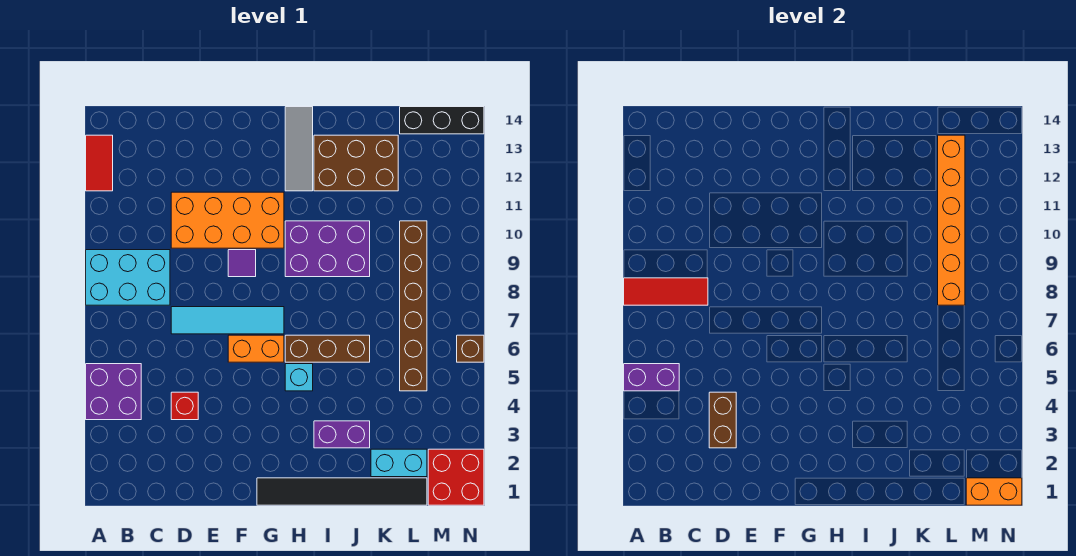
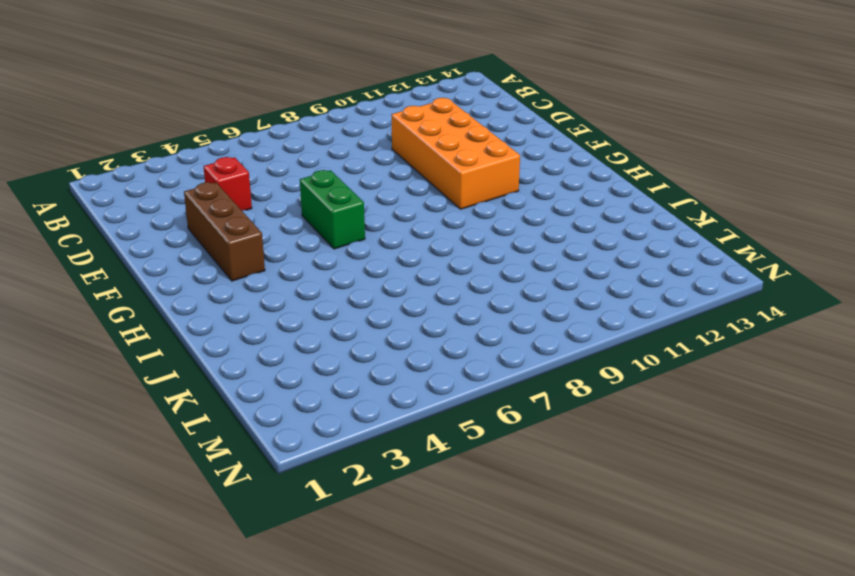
brown 1x3 brick [184,182,265,281] -> brown 1x3 brick moved to [285,335,370,362]
green 1x2 brick [300,170,365,249] -> orange 1x2 brick [228,335,284,362]
none -> purple 2x2 brick [86,364,141,420]
none -> cyan 2x3 brick [86,250,170,305]
none -> red 1x2 tile [86,135,113,191]

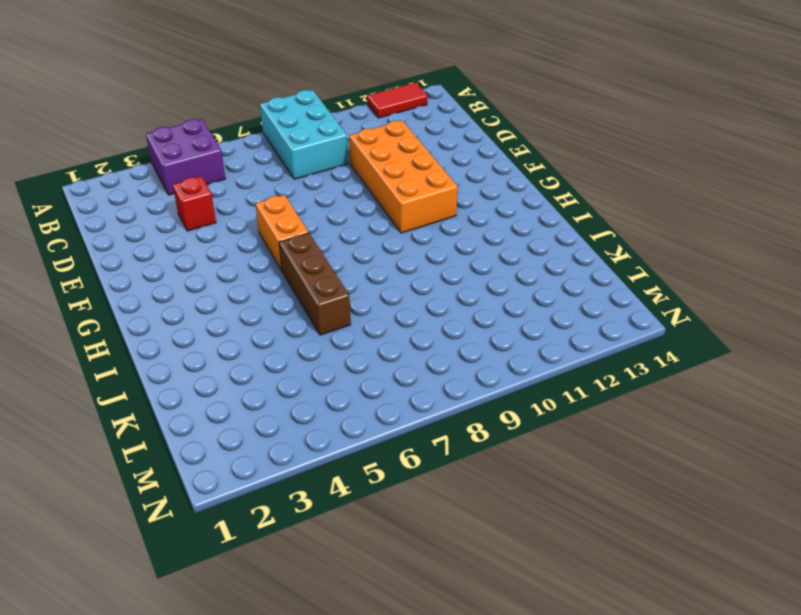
none -> cyan 1x4 tile [171,307,284,334]
none -> purple 1x1 tile [228,250,256,277]
none -> black 1x6 tile [257,478,427,505]

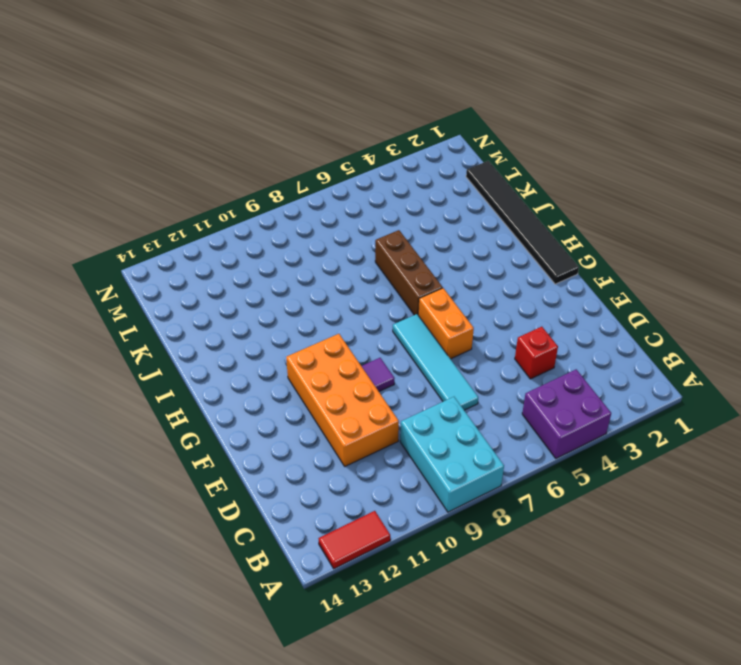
none -> cyan 1x1 brick [285,364,313,391]
none -> purple 2x3 brick [285,221,370,277]
none -> grey 1x3 tile [285,107,313,191]

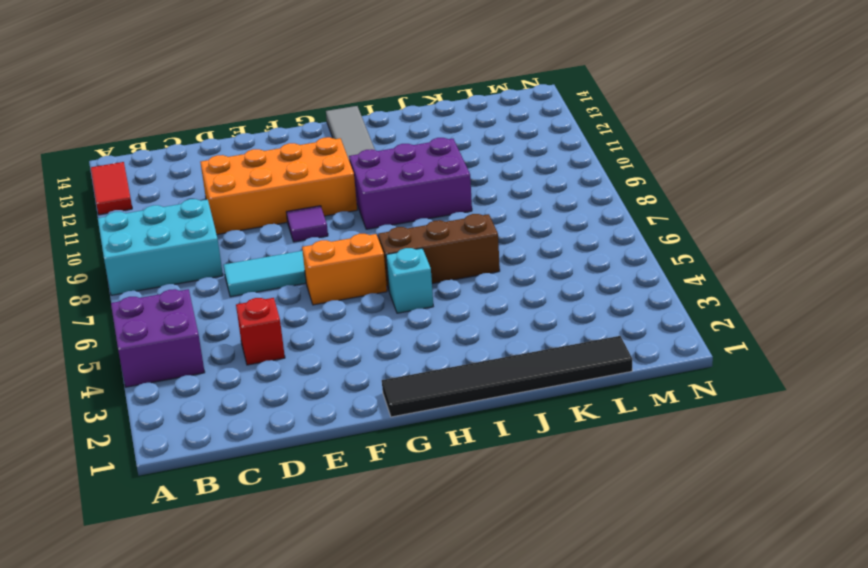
none -> purple 1x2 brick [314,421,370,448]
none -> brown 2x3 brick [314,135,398,191]
none -> cyan 1x2 brick [371,449,427,477]

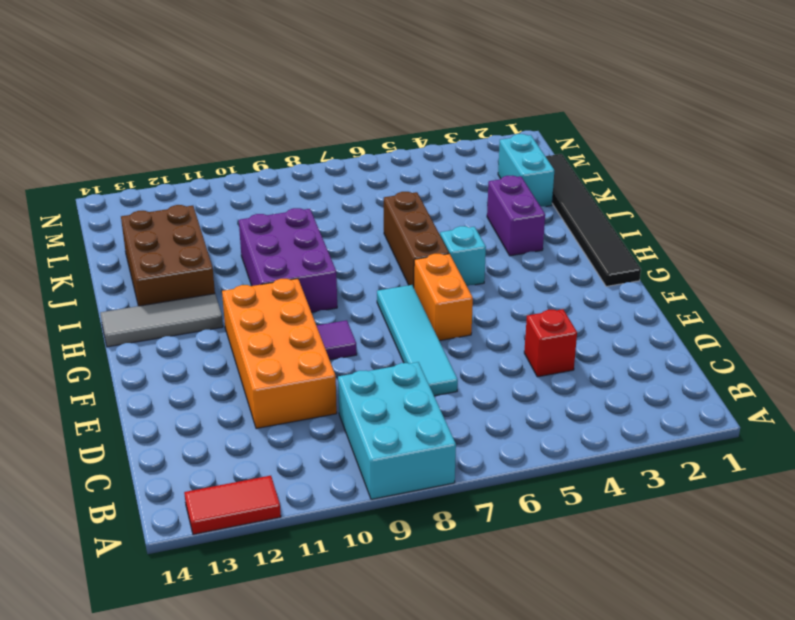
none -> purple 2x2 brick [86,364,141,420]
none -> brown 1x6 brick [400,221,427,391]
none -> black 1x3 brick [400,107,484,134]

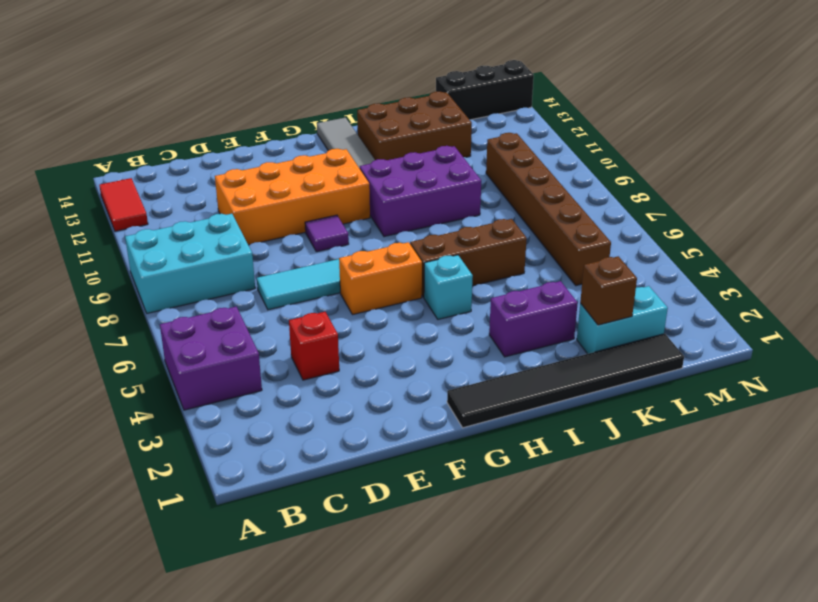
brown 1x1 brick [580,256,637,325] -> brown 1x1 brick moved to [457,335,484,362]
none -> red 2x2 brick [428,449,484,505]
none -> purple 1x2 brick [624,364,679,391]
none -> red 1x3 tile [624,278,708,305]

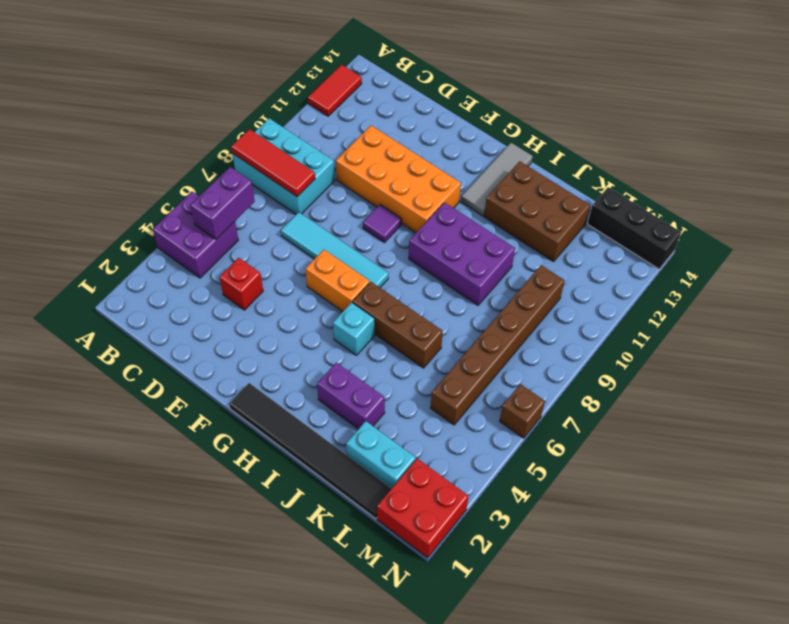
purple 1x2 brick [190,167,255,239] -> purple 1x2 brick turned to [624,364,679,391]
none -> brown 1x2 brick [709,392,736,448]
none -> orange 1x6 brick [938,135,965,305]
none -> orange 1x2 brick [966,478,1022,505]

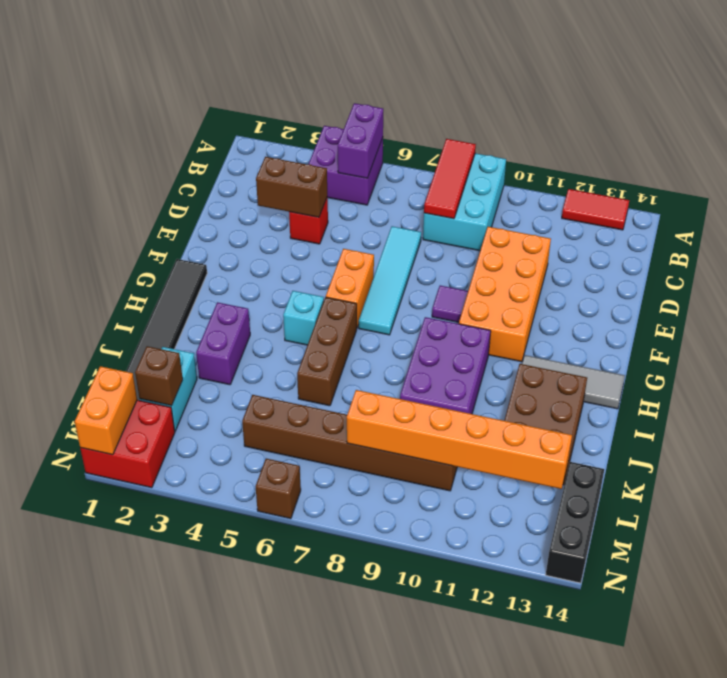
brown 1x1 brick [135,346,183,406] -> none

